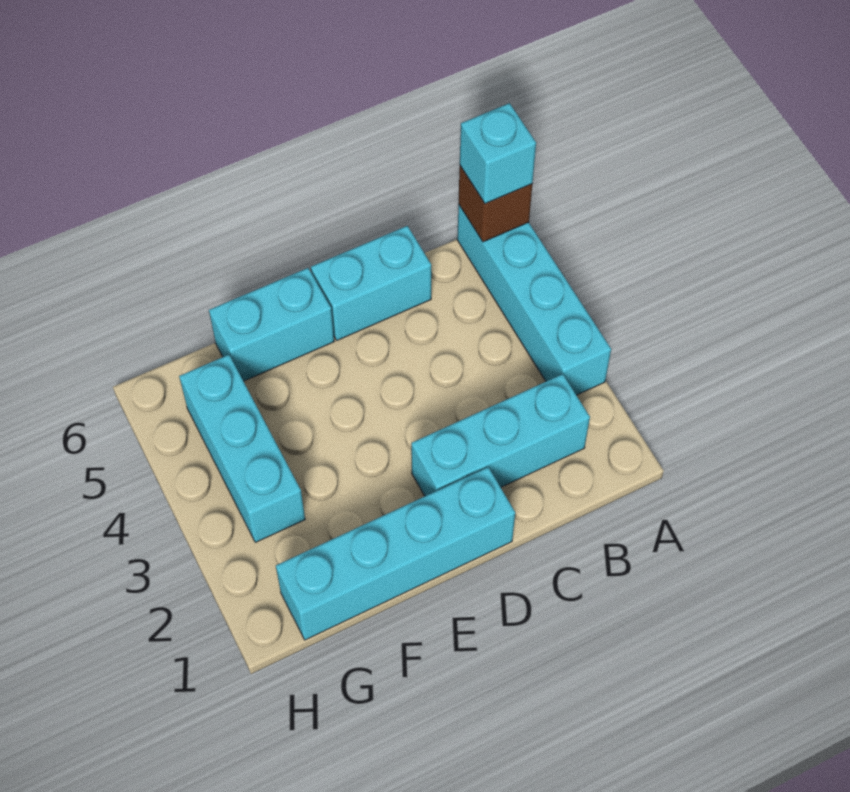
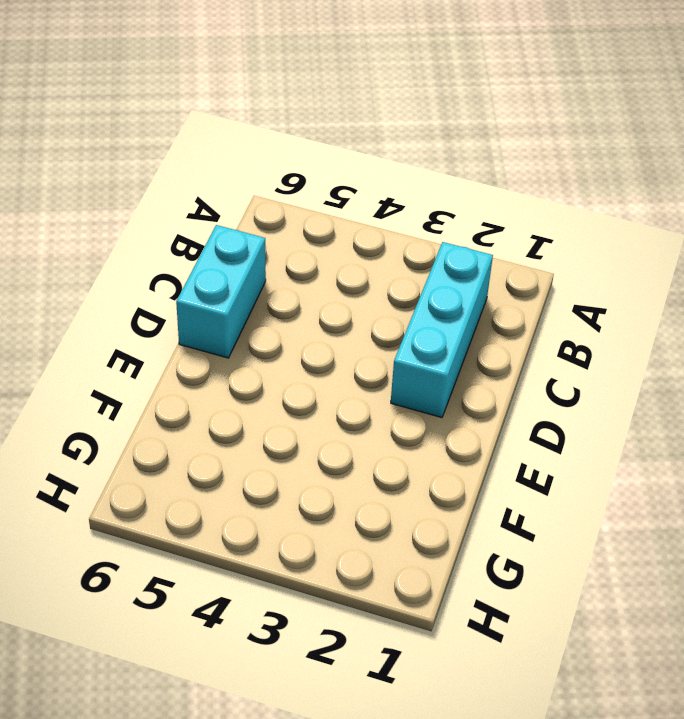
none -> cyan 1x4 brick [457,204,611,395]
none -> cyan 1x4 brick [276,467,515,640]

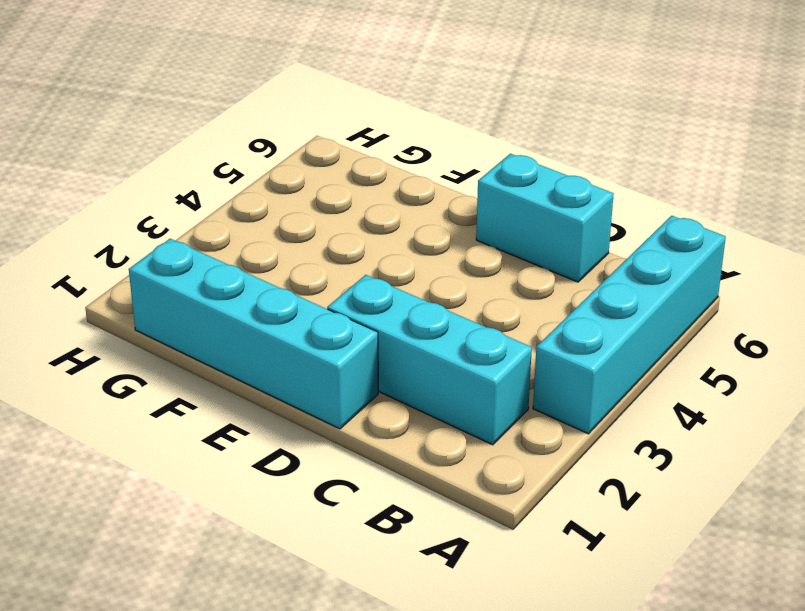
none -> cyan 1x2 brick [209,268,334,381]
none -> cyan 1x3 brick [179,355,305,542]

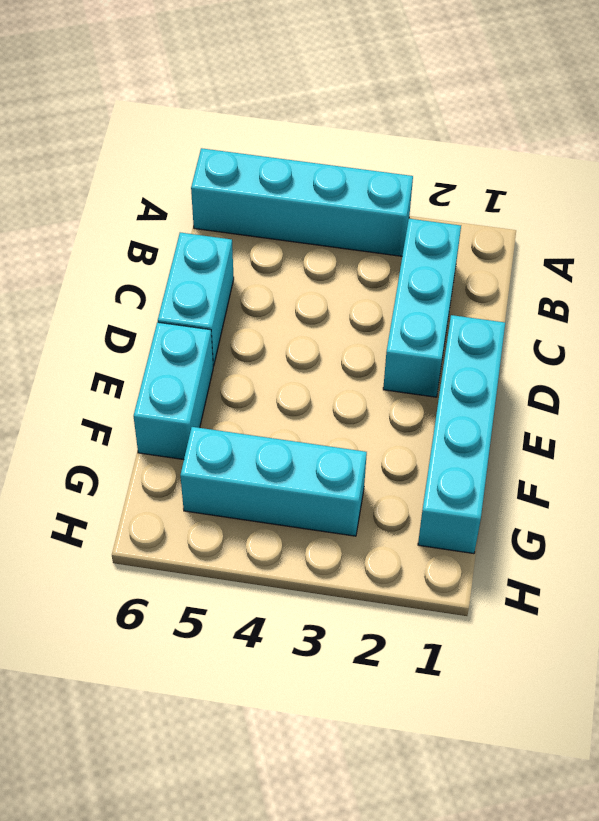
none -> brown 1x1 brick [458,166,532,242]
none -> cyan 1x1 brick [460,103,536,204]

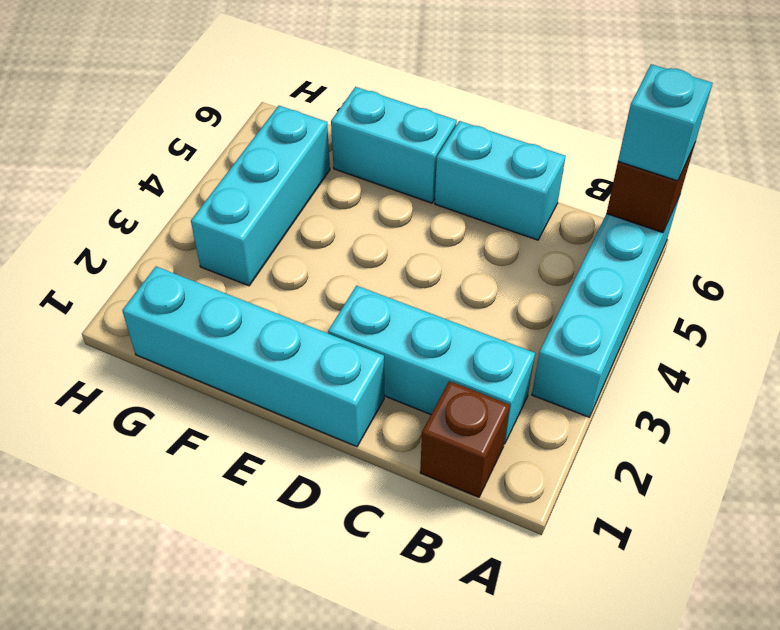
brown 1x1 brick [420,381,510,497] -> none

